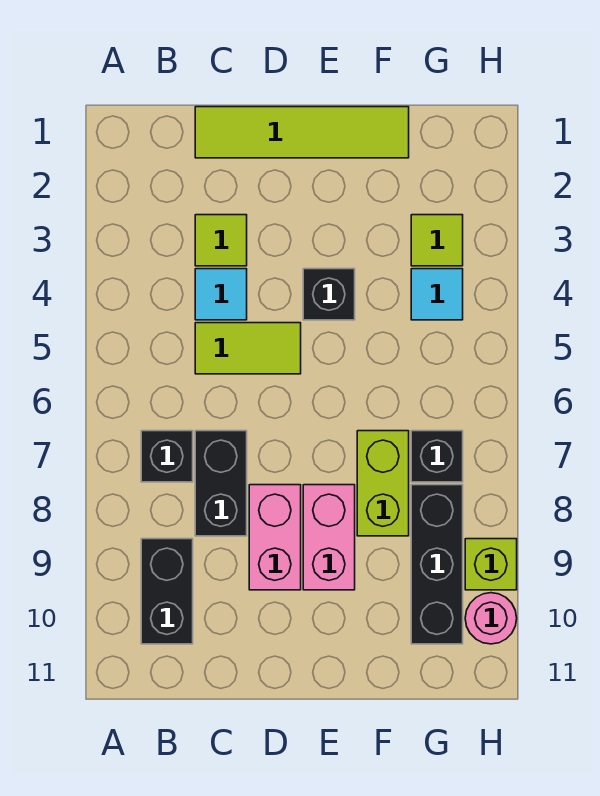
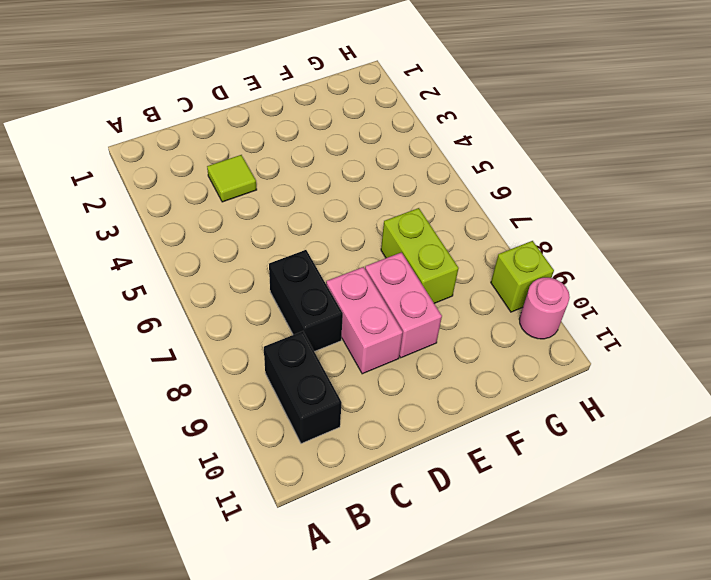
none -> black 1x1 brick [141,431,193,482]
none -> lime 1x4 tile [195,107,409,158]
none -> cyan 1x1 tile [195,269,247,320]

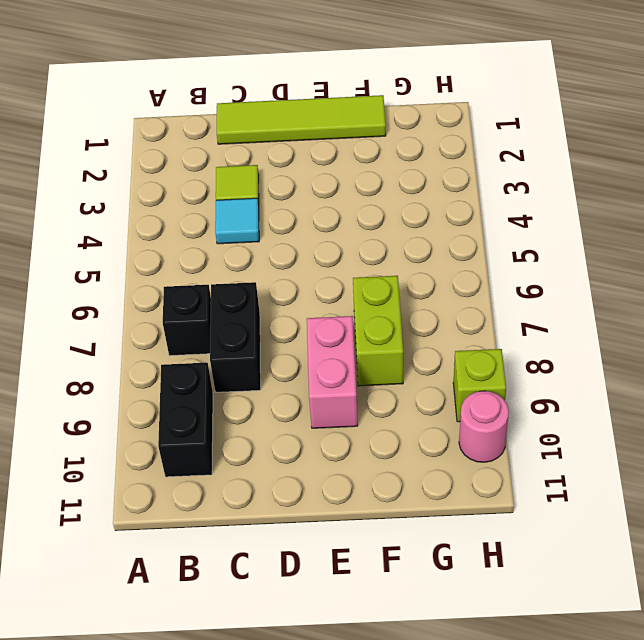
none -> lime 1x2 tile [195,323,301,374]
none -> pink 1x2 brick [249,485,301,590]
none -> black 1x1 brick [303,269,355,320]

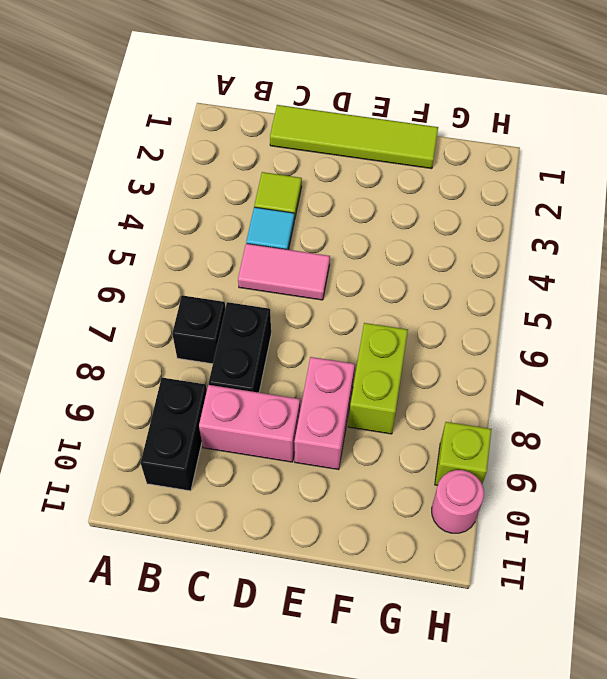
pink 1x2 tile [238,244,330,300] -> lime 1x2 tile [195,323,301,374]
pink 1x2 brick [199,385,300,462] -> pink 1x2 brick turned to [249,485,301,590]
none -> black 1x1 brick [303,269,355,320]
none -> lime 1x1 tile [411,215,463,266]
none -> cyan 1x1 tile [411,269,463,320]

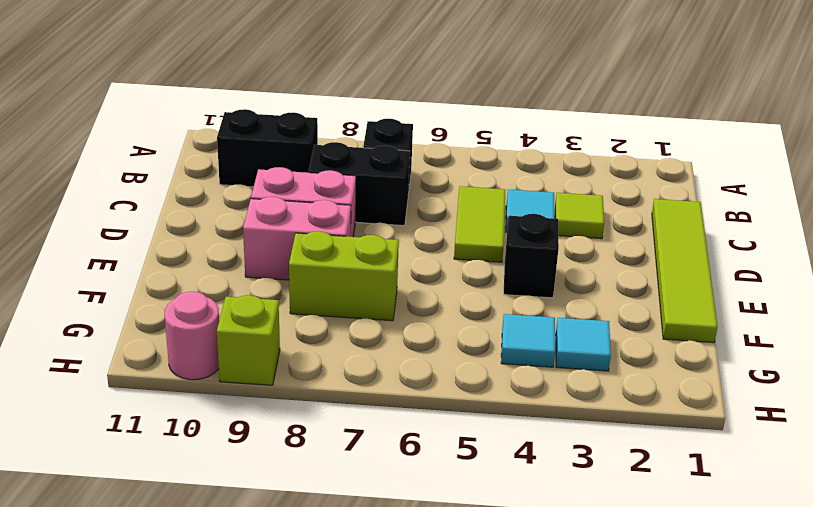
cyan 1x1 tile [556,318,611,371] -> lime 1x1 tile [411,215,463,266]
none -> black 1x1 brick [411,431,463,482]
none -> black 1x3 brick [411,485,463,644]

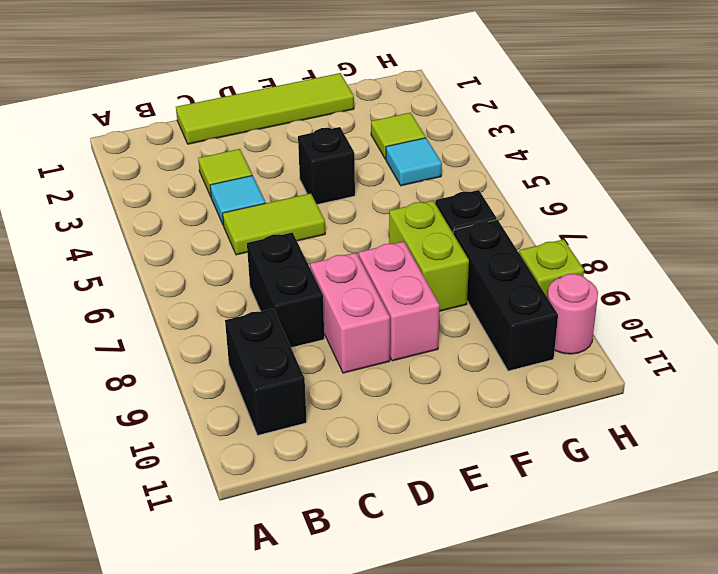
none -> black 1x1 brick [141,431,193,482]

